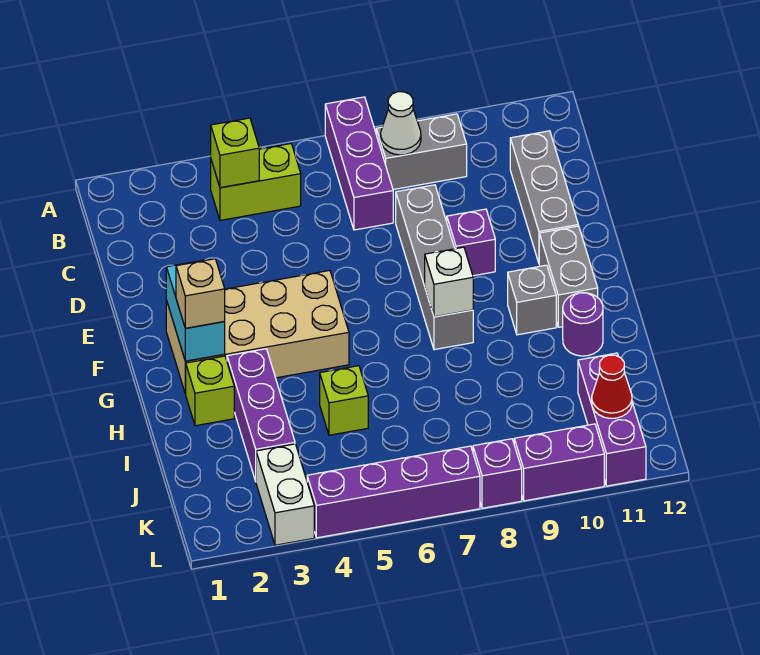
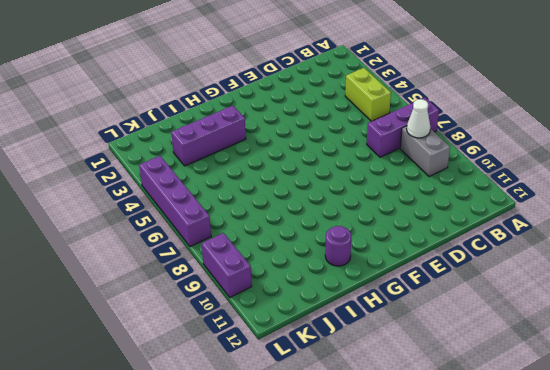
none -> grey 1x3 brick [510,131,578,263]
none -> grey 1x4 brick [396,185,473,350]
none -> purple 1x1 brick [447,209,495,276]

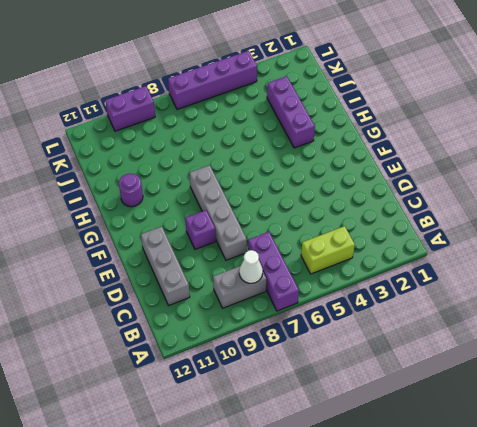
none -> tan 2x4 brick [166,271,349,394]
none -> grey 1x2 brick [539,226,598,327]
none -> grey 1x1 brick [508,265,556,335]

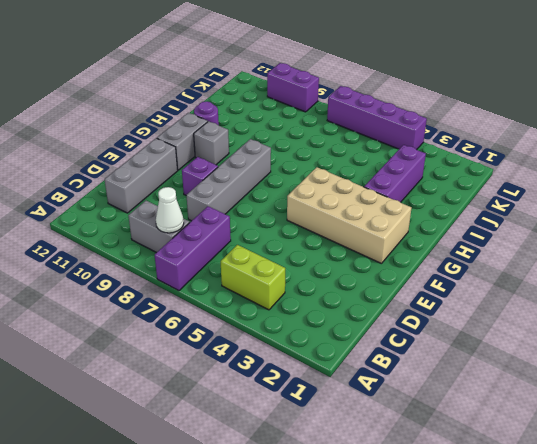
none -> lime 1x1 brick [186,356,234,426]
none -> lime 1x1 brick [320,366,368,435]
none -> purple 1x3 brick [578,353,646,486]

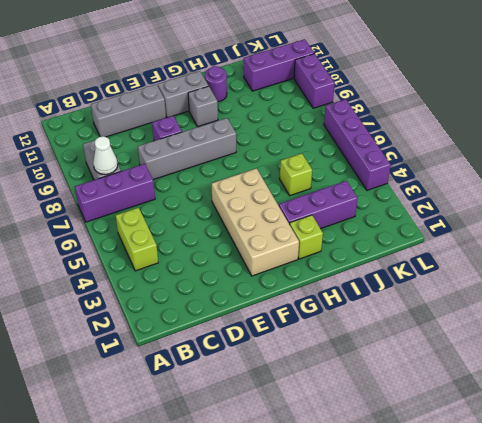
none -> white 1x2 brick [256,444,314,545]
none -> purple 1x1 brick [473,439,522,508]
none -> lime 1x1 brick [211,118,259,188]

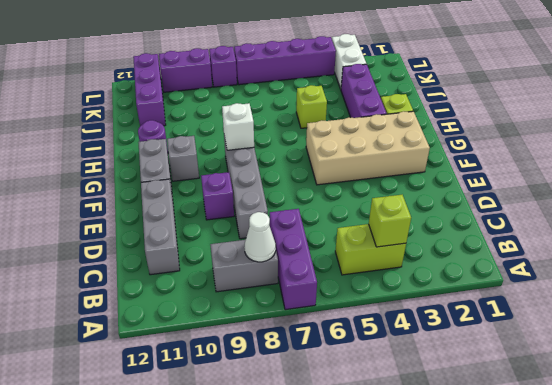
none -> cyan 1x2 brick [166,260,225,361]
none -> red 1x1 cone [592,355,632,418]
none -> tan 1x1 brick [176,259,225,328]

